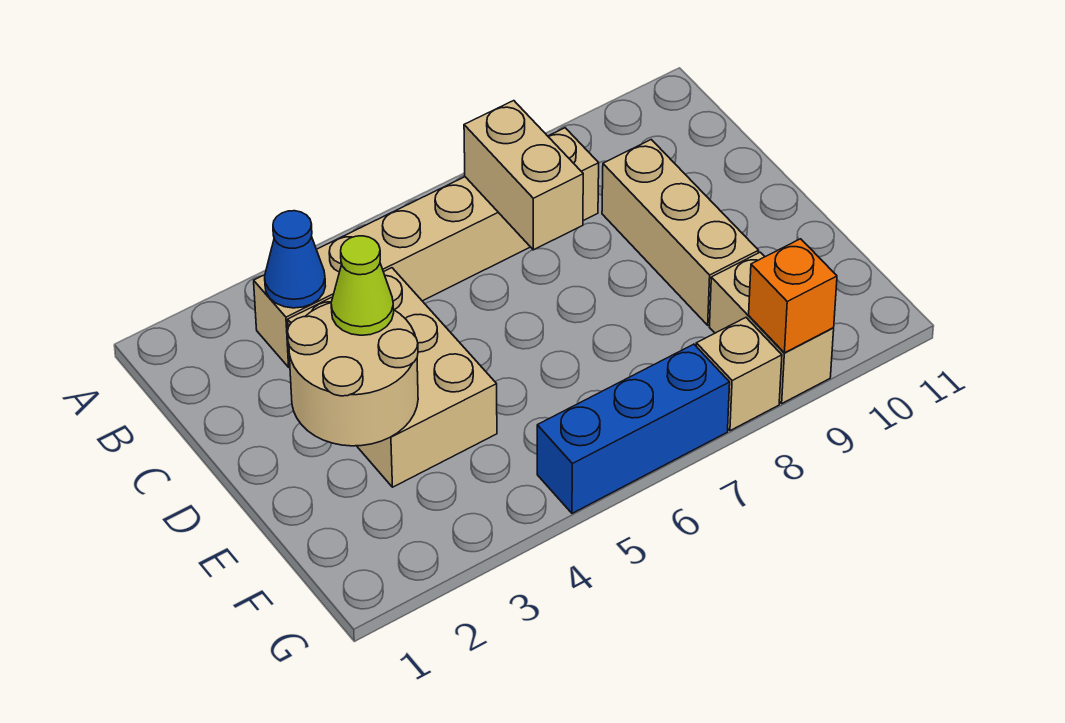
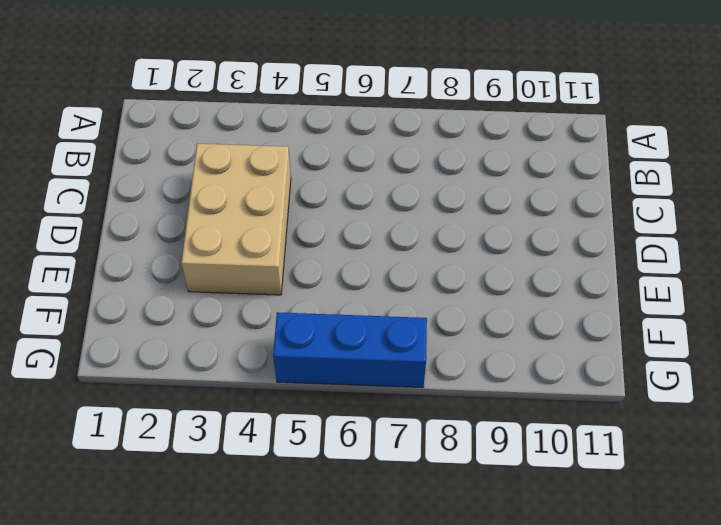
none -> tan 1x6 brick [254,128,599,367]
none -> tan 1x3 brick [602,140,759,325]

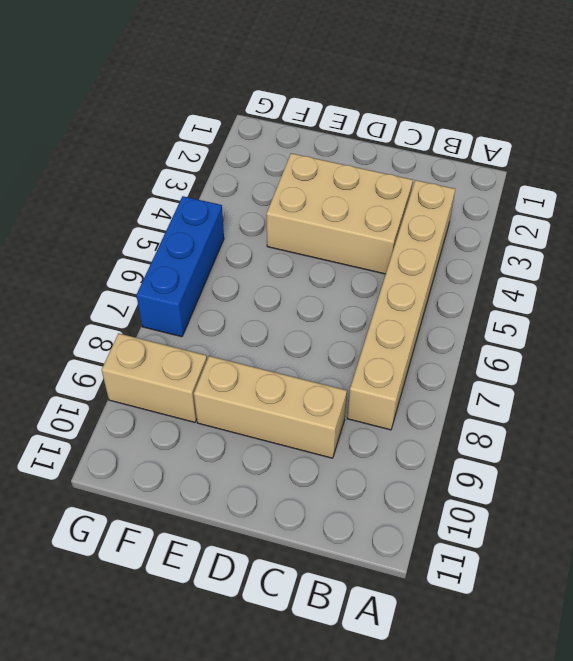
none -> tan 1x1 brick [696,318,782,431]
none -> blue 1x1 cone [265,211,325,308]

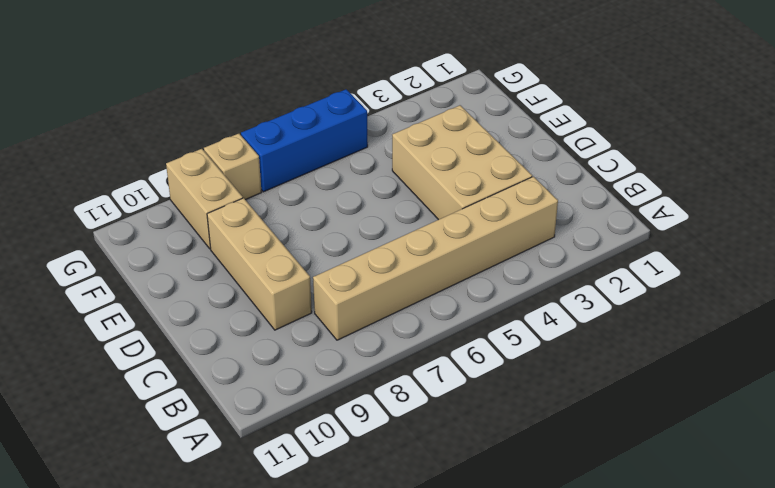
none -> blue 1x1 cone [265,211,325,308]
none -> tan 1x2 brick [464,101,583,250]

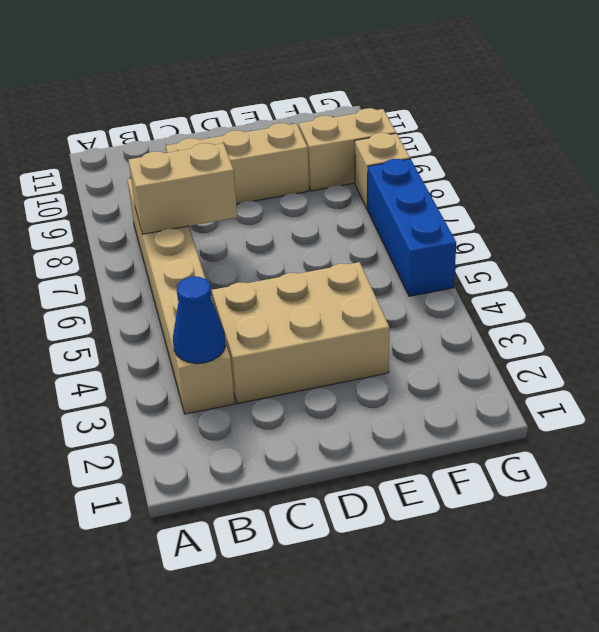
none -> tan 2x2 round brick [288,303,418,446]
none -> orange 1x1 brick [749,239,837,353]

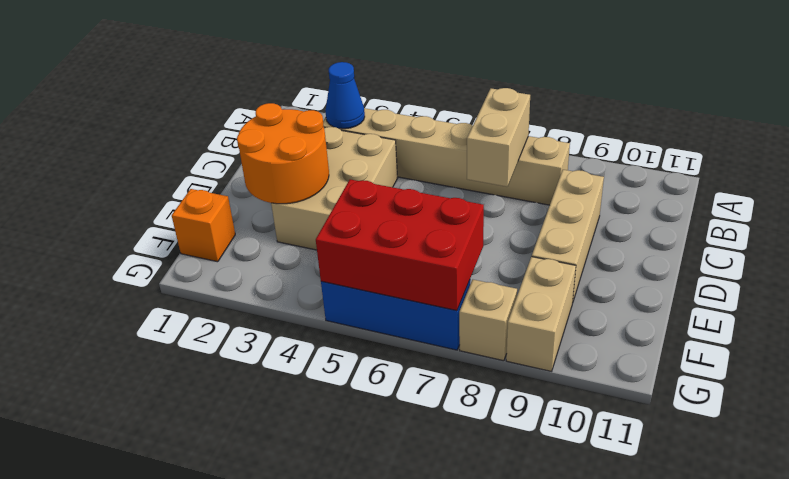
orange 2x2 round brick [237,103,329,204] -> tan 2x2 round brick [288,303,418,446]
orange 1x1 brick [172,189,235,262] -> orange 1x1 brick moved to [749,239,837,353]
red 2x3 brick [316,179,484,311] -> none
none -> lime 1x1 cone [331,236,394,335]

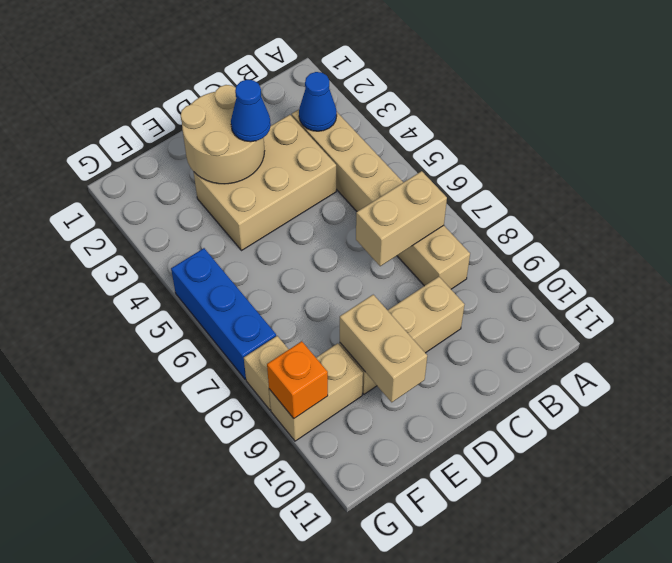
blue 1x1 cone [231,80,271,142] -> lime 1x1 cone [331,236,394,335]
tan 1x2 brick [340,295,427,402] -> none

